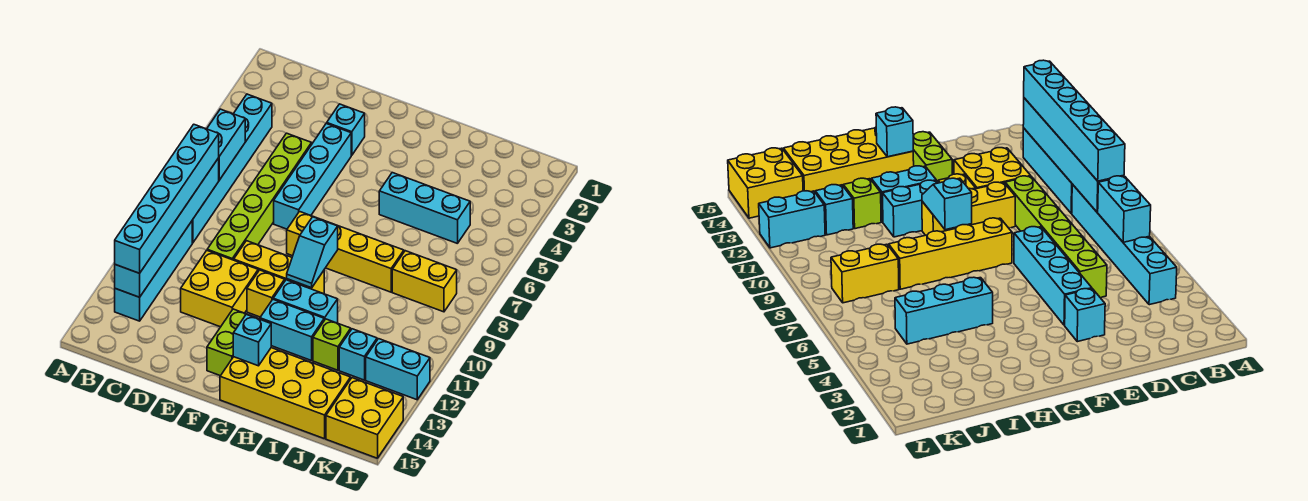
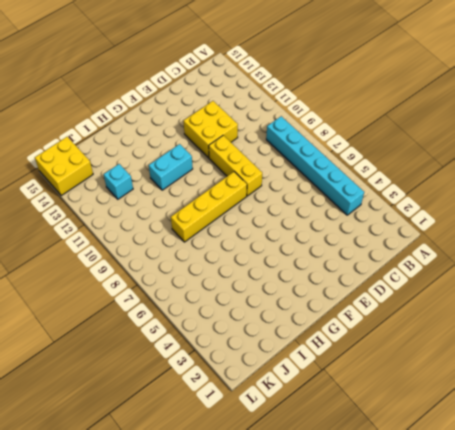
yellow 1x3 brick [209,135,262,196] -> yellow 1x3 brick turned to [234,241,324,294]
none -> cyan 1x4 brick [115,221,192,321]
none -> lime 1x6 brick [207,133,312,260]
none -> cyan 1x1 brick [327,104,365,155]

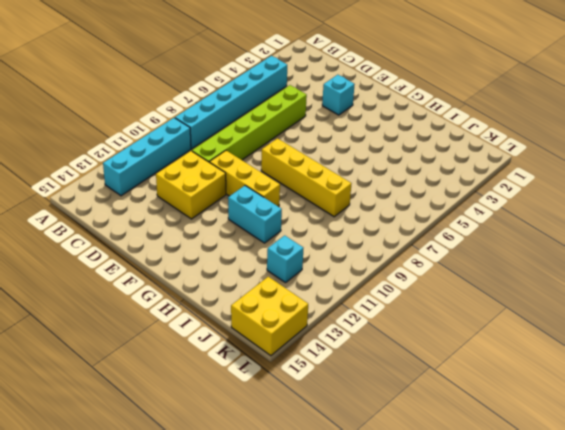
none -> cyan 1x4 brick [274,123,351,229]
none -> yellow 1x1 brick [247,270,285,317]
none -> lime 1x2 brick [207,309,258,376]

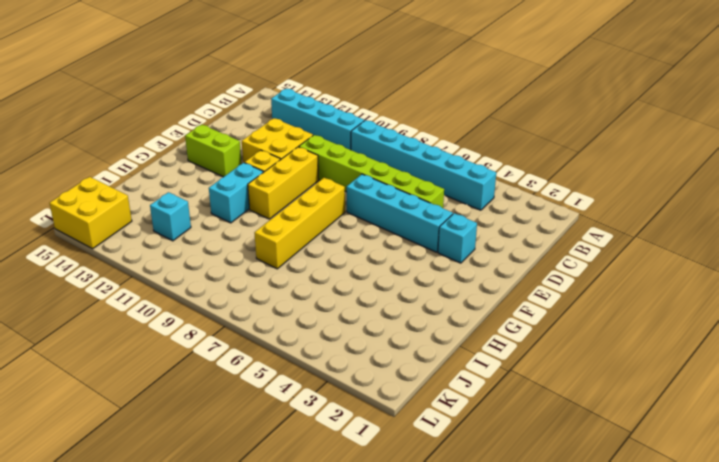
none -> cyan 1x2 brick [260,300,324,361]
none -> yellow 2x4 brick [220,348,351,439]
none -> cyan 1x3 brick [379,173,470,244]

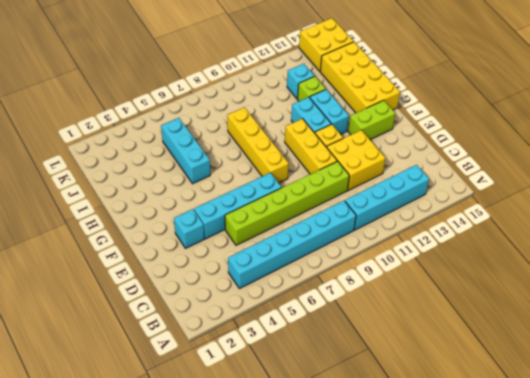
none -> yellow 1x2 brick [392,251,457,312]
none -> cyan 1x2 brick [366,339,430,400]
none -> cyan 1x2 brick [207,109,245,180]

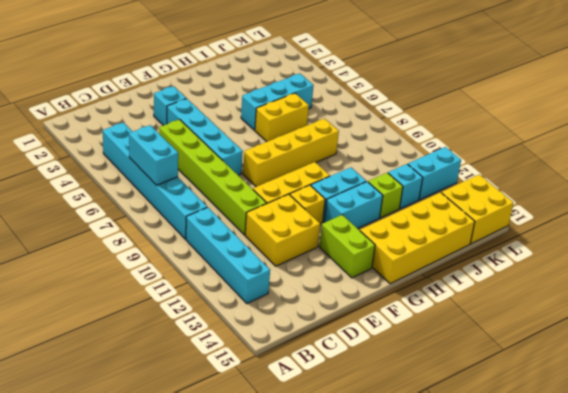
yellow 1x2 brick [255,93,309,142] -> yellow 1x2 brick moved to [392,251,457,312]
none -> cyan 1x6 brick [115,158,219,297]
none -> cyan 1x2 slope [287,217,338,288]
none -> cyan 1x1 brick [233,314,271,366]

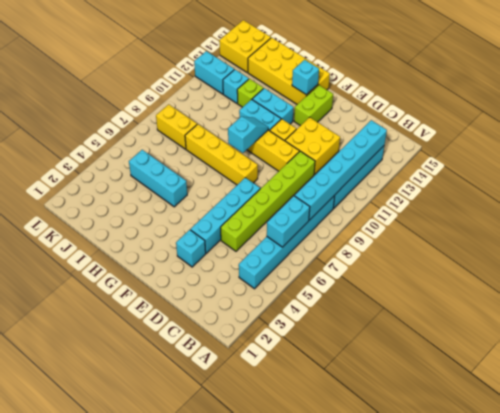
none -> cyan 1x6 brick [115,124,219,273]

